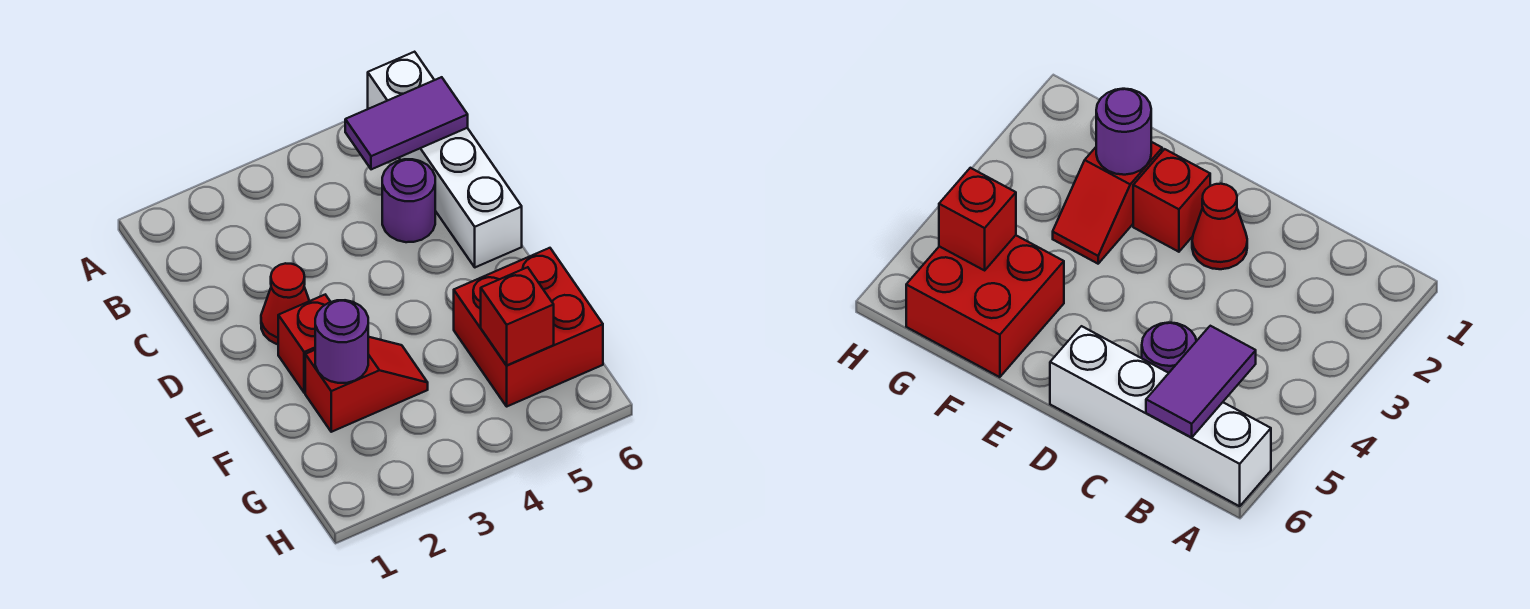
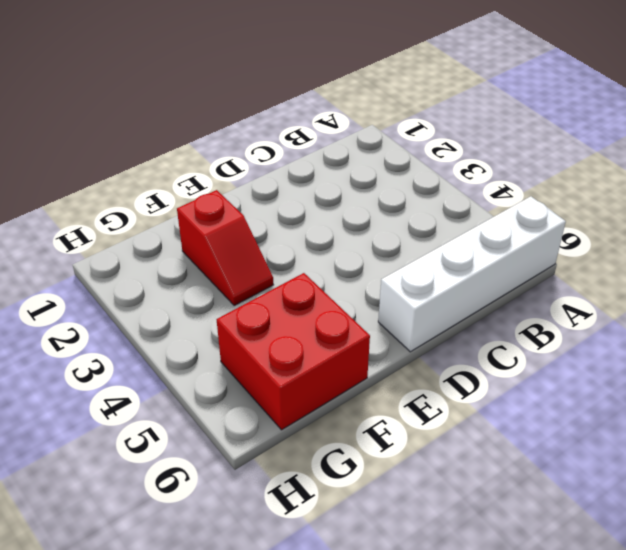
none -> purple 1x1 round brick [382,159,435,242]
none -> red 1x1 cone [261,263,309,344]

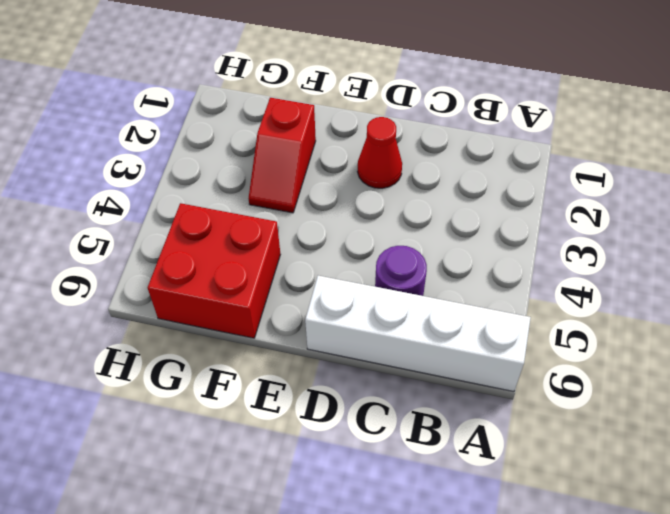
none -> red 1x1 brick [278,295,330,393]
none -> purple 1x2 tile [345,77,468,169]

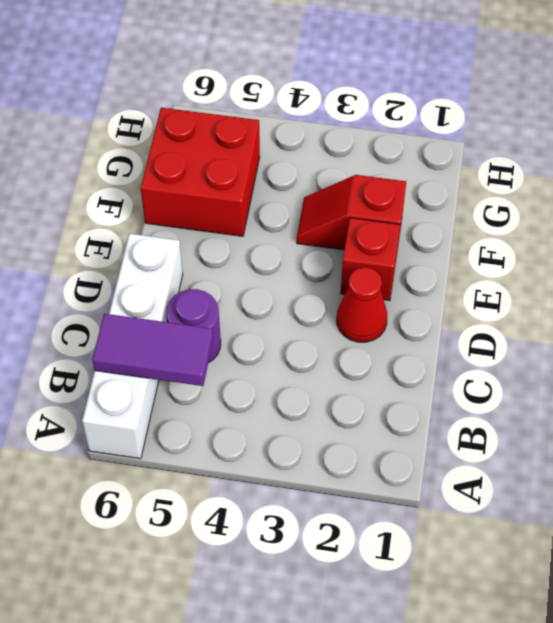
none -> purple 1x1 round brick [315,300,368,383]
none -> red 1x1 brick [481,267,554,365]

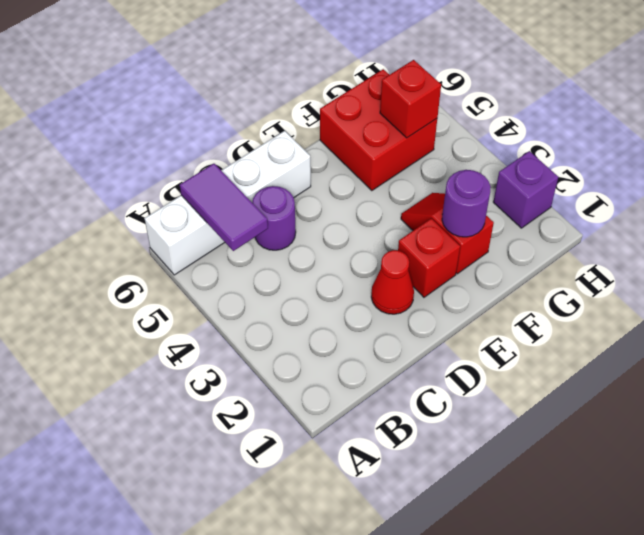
purple 1x1 brick [493,151,558,228] -> none

